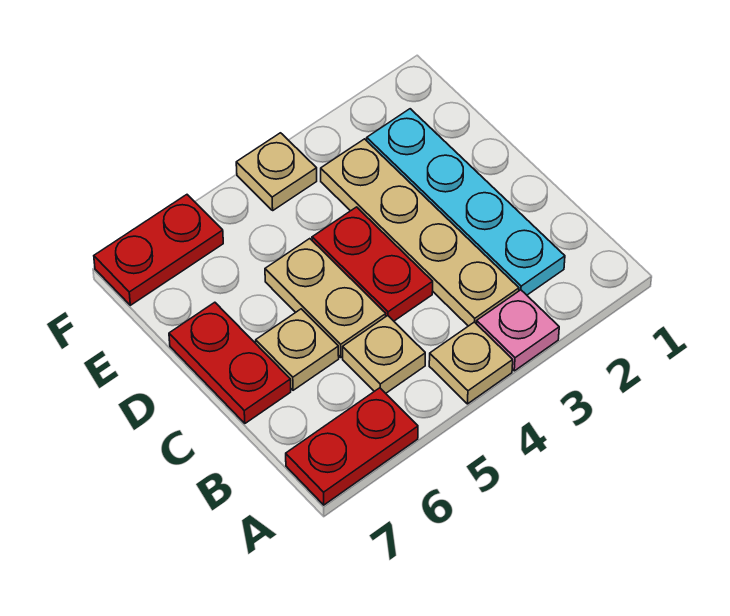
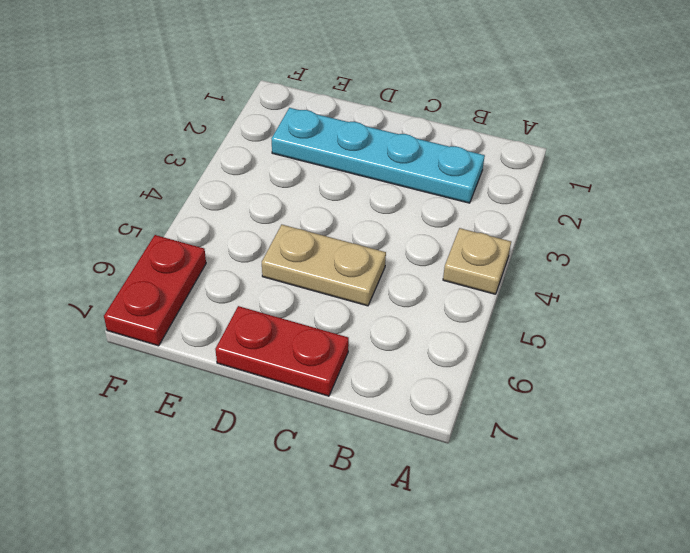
none -> pink 1x1 plate [477,290,559,371]
none -> red 1x2 plate [286,388,418,505]
none -> tan 1x4 plate [321,139,519,326]

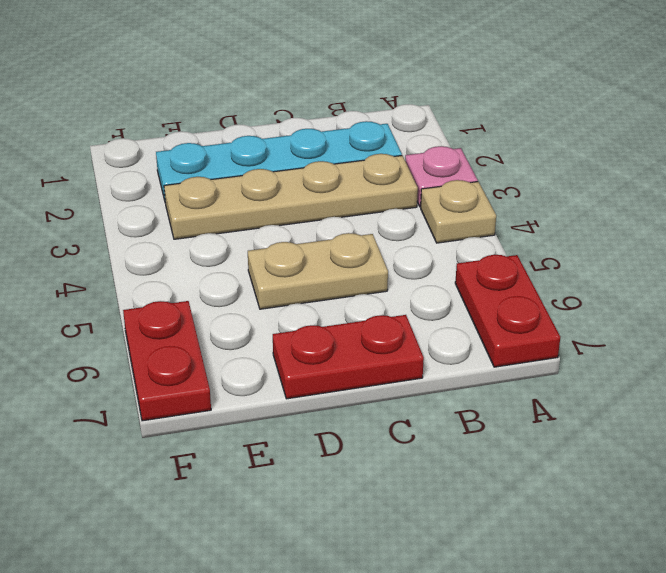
none -> tan 1x1 plate [343,316,425,393]
none -> red 1x2 plate [312,207,433,321]
none -> tan 1x1 plate [256,309,339,390]

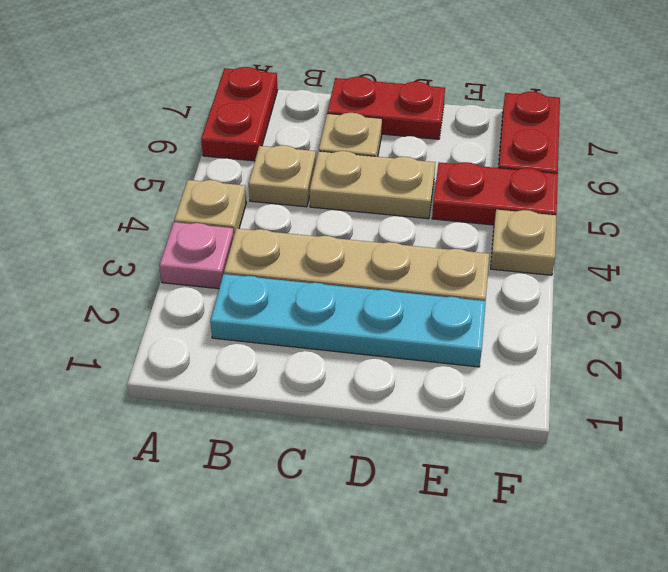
red 1x2 plate [432,162,558,225] -> red 1x2 plate moved to [312,207,433,321]

